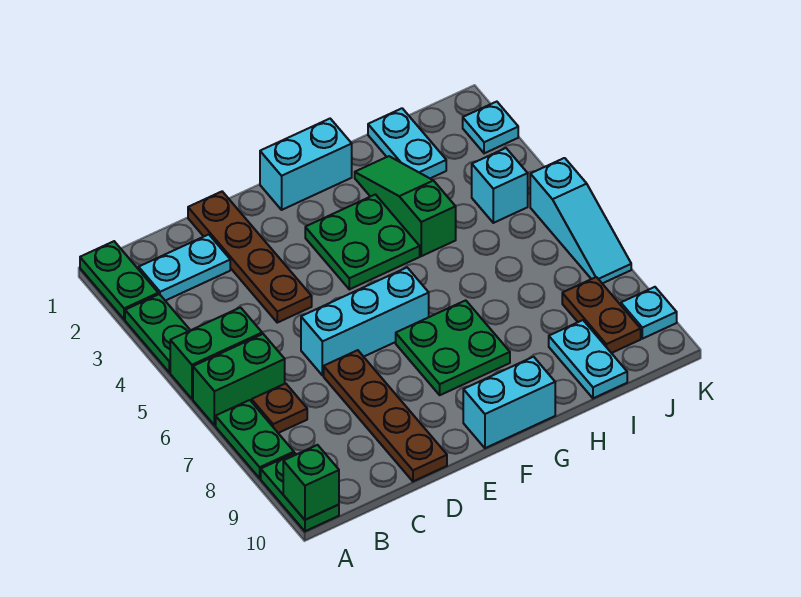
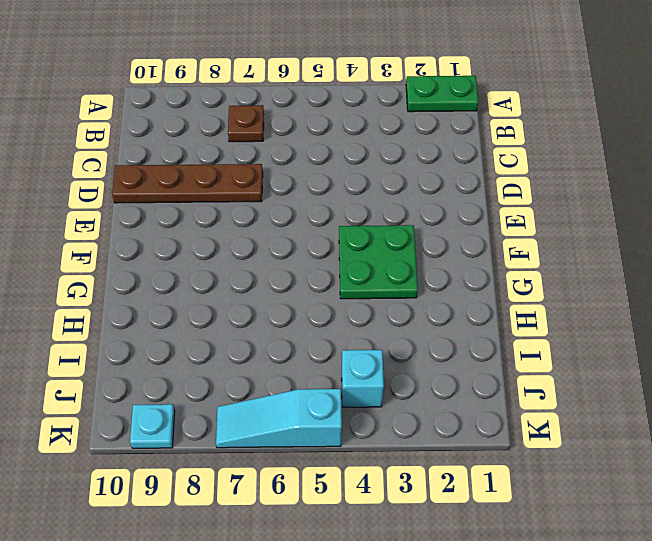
none -> green 1x2 plate [125,294,190,372]
none -> green 1x2 brick [170,308,262,399]
none -> green 1x2 brick [193,334,285,425]

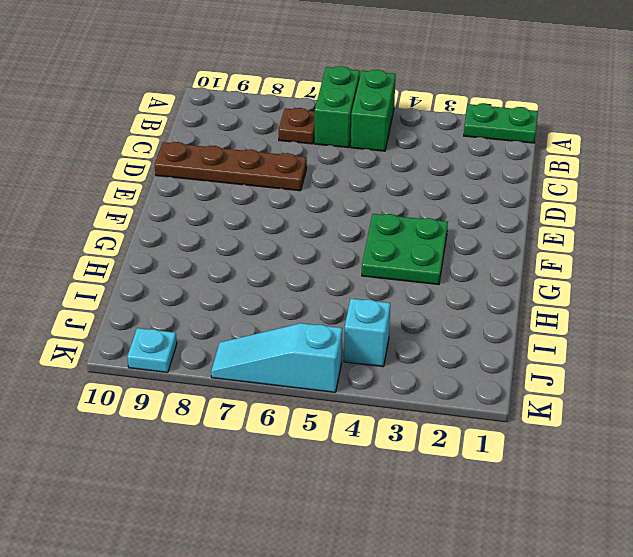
none -> green 1x2 plate [125,294,190,372]
none -> green 1x2 plate [216,400,294,478]
none -> green 1x2 plate [261,453,339,531]

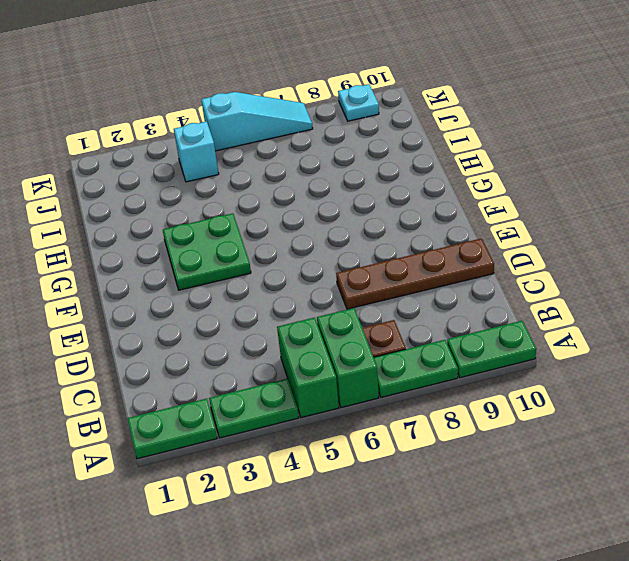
none -> cyan 1x2 plate [139,234,230,301]
none -> brown 1x4 plate [188,192,312,323]
none -> cyan 1x3 brick [301,268,429,376]

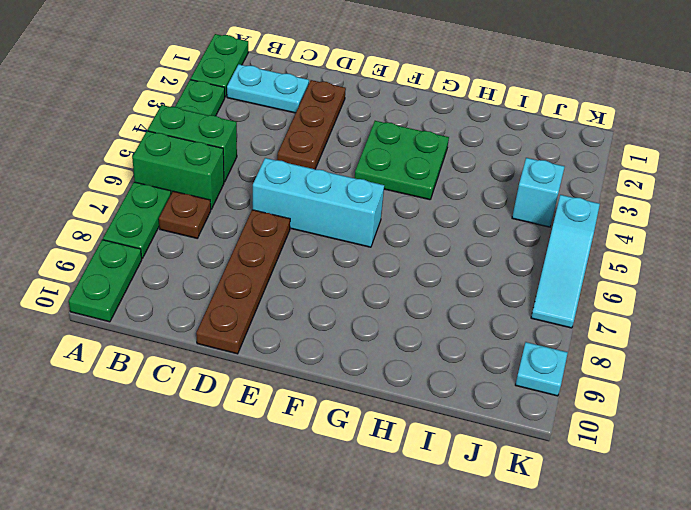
brown 1x3 plate [277,80,346,169] -> brown 1x4 plate [188,192,312,323]
none -> cyan 1x2 brick [260,119,352,210]
none -> green 2x2 plate [396,300,510,395]
none -> cyan 1x2 brick [463,357,555,448]

